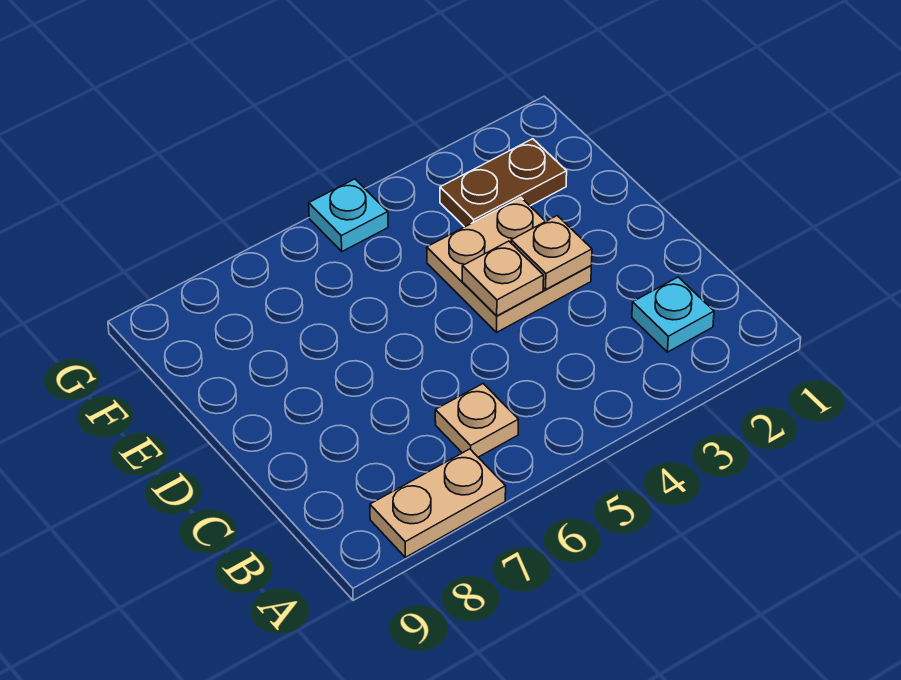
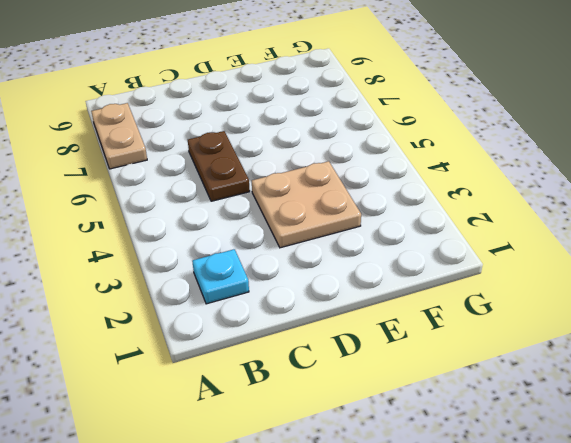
brown 1x2 plate [188,131,250,201] -> brown 1x2 plate moved to [440,139,567,227]
none -> tan 1x1 plate [435,384,518,457]
none -> cyan 1x1 plate [309,179,388,251]

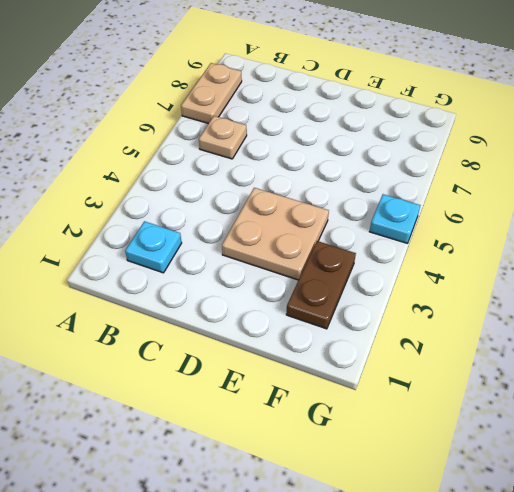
none -> tan 1x1 plate [511,216,592,289]
none -> tan 1x1 plate [462,241,544,316]

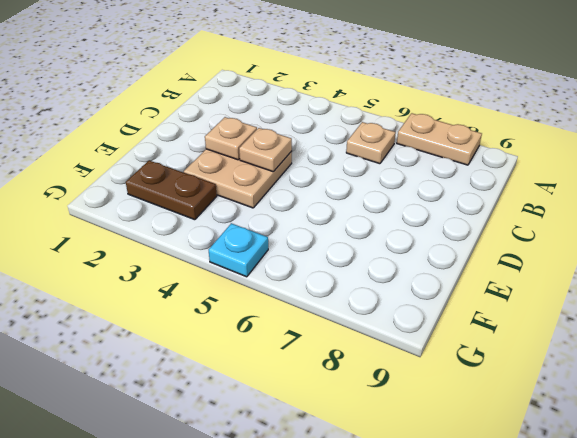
none -> cyan 1x1 plate [632,277,714,352]

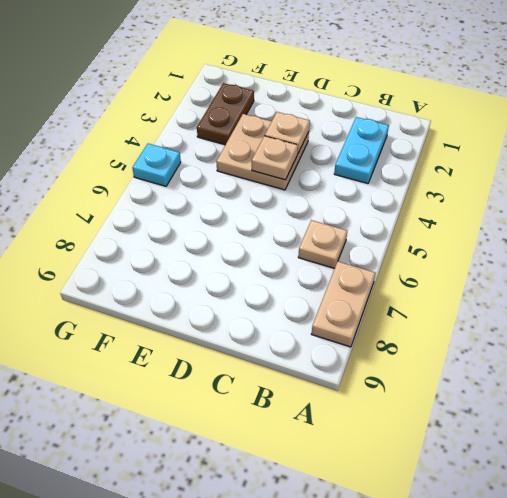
cyan 1x2 plate [334,117,389,183] -> cyan 1x1 plate [632,277,714,352]

